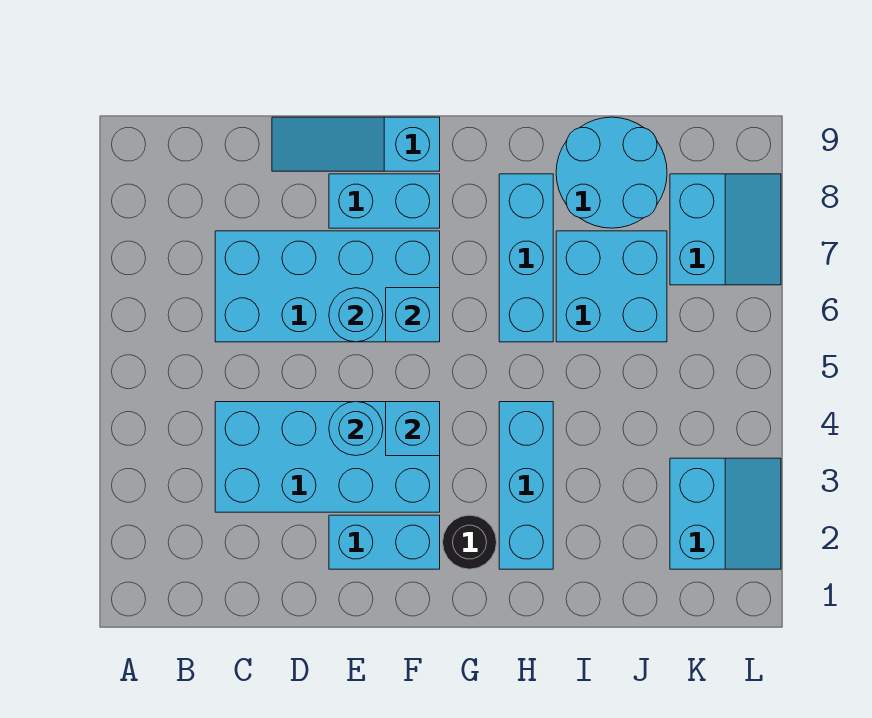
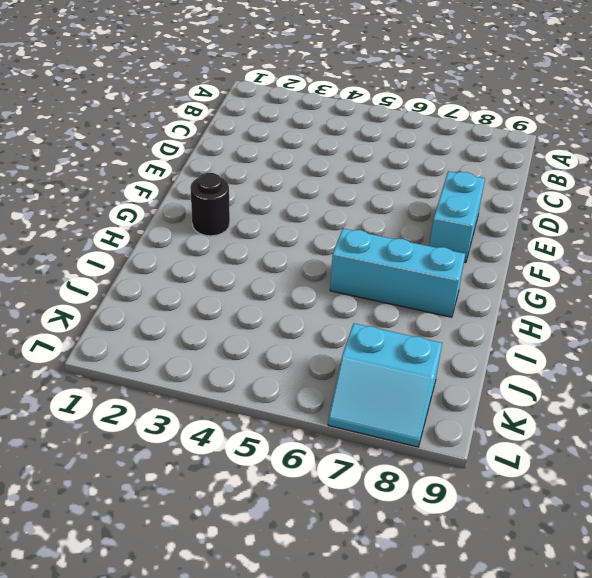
none -> cyan 2x4 brick [215,402,440,512]
none -> cyan 2x4 brick [215,231,440,342]
none -> cyan 1x3 slope [272,117,440,171]

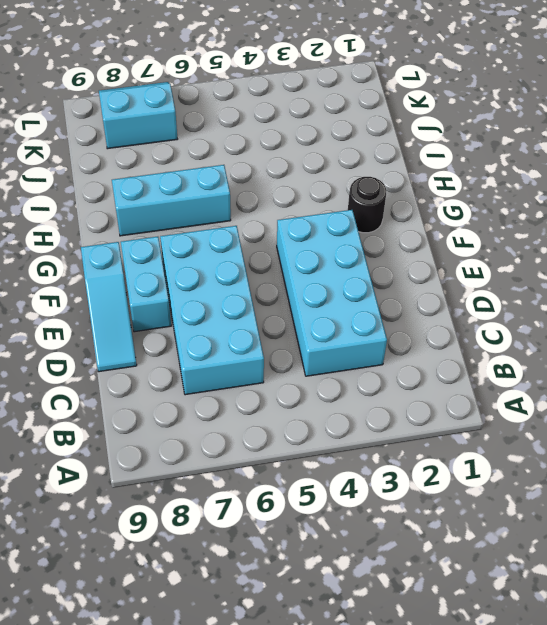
none -> cyan 1x2 brick [329,515,440,569]
none -> cyan 1x3 brick [499,402,553,569]
none -> cyan 2x2 brick [556,231,667,342]

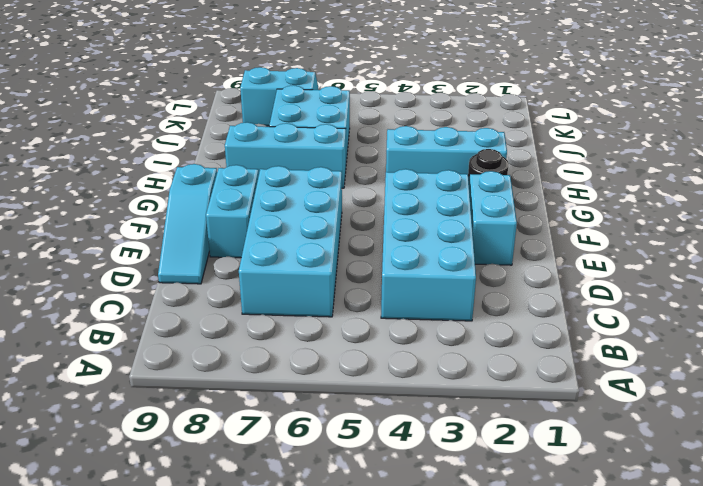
none -> cyan 2x2 round brick [556,117,667,228]
none -> cyan 2x2 slope [670,458,781,569]
none -> cyan 1x1 round brick [329,402,383,456]

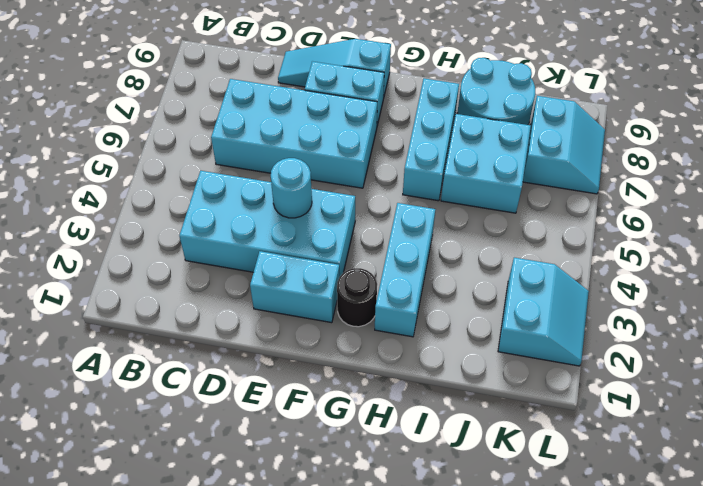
none -> cyan 1x1 round brick [329,288,383,342]
none -> cyan 1x1 brick [386,402,440,456]
none -> cyan 1x1 brick [386,288,440,342]

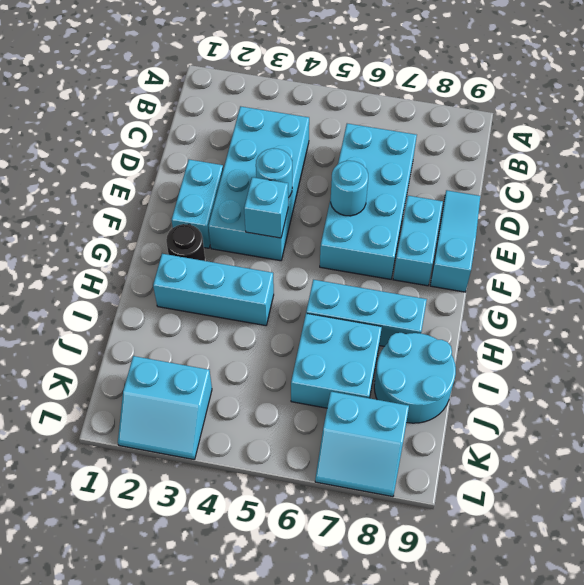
none -> cyan 1x1 brick [386,288,440,342]

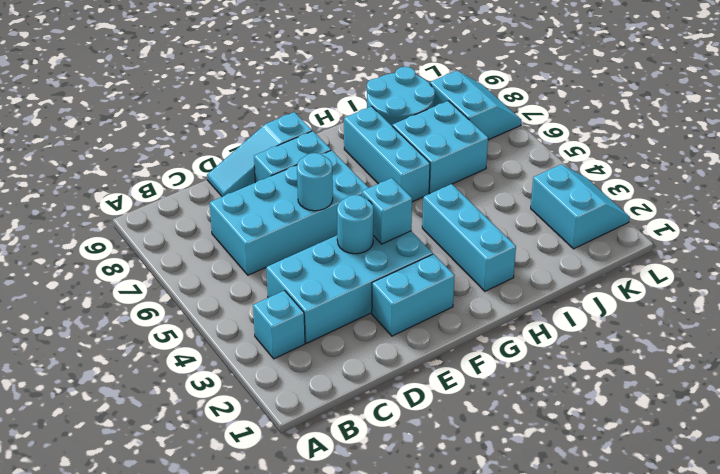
cyan 1x1 brick [253,291,305,359] -> cyan 1x1 brick moved to [386,288,440,342]
none -> black 1x1 round brick [443,515,497,569]

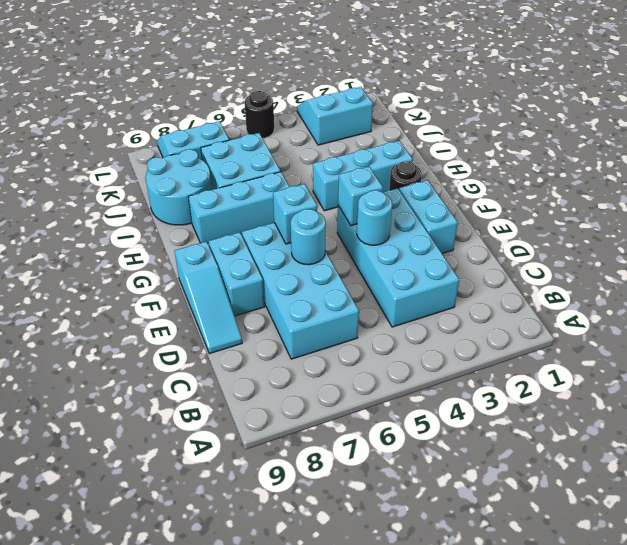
black 1x1 round brick [245,91,274,138] -> none

